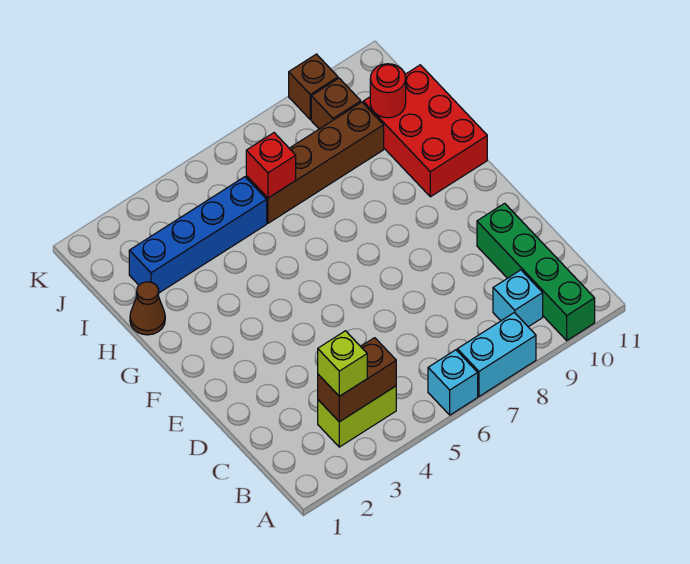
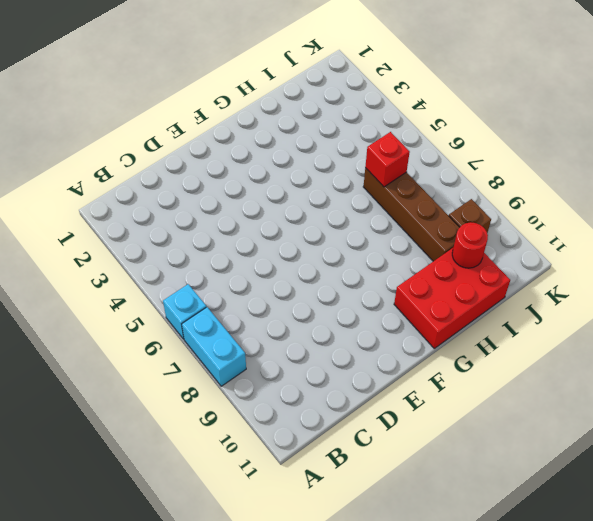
none -> green 1x4 brick [477,203,595,340]
none -> lime 1x2 brick [318,386,396,447]
none -> cyan 1x1 brick [493,270,543,327]

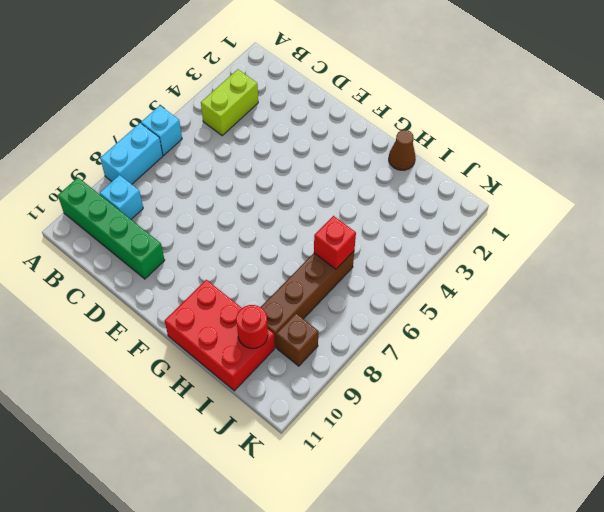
none -> blue 1x4 brick [129,177,267,293]
none -> brown 1x1 brick [289,54,338,119]
none -> brown 1x2 brick [318,338,396,422]

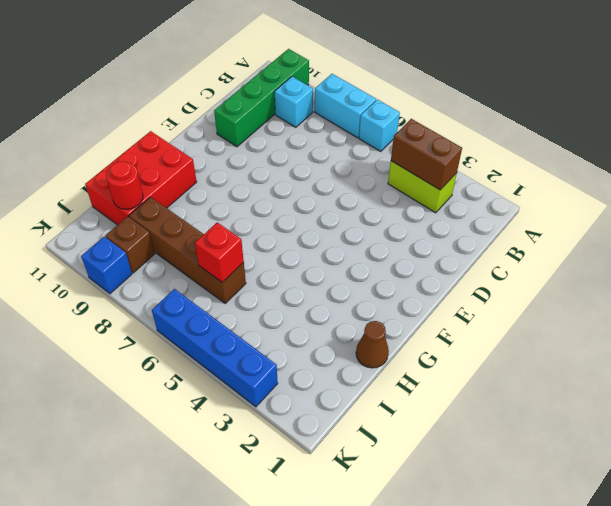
blue 1x4 brick [152,289,278,407] -> blue 1x4 brick moved to [129,177,267,293]
blue 1x1 brick [81,237,132,294] -> brown 1x1 brick [289,54,338,119]
none -> lime 1x1 brick [318,331,367,396]

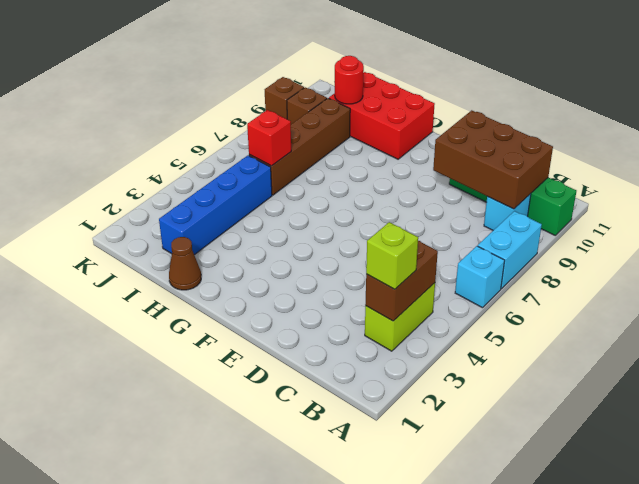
brown 2x3 brick [433,110,553,209] -> none

